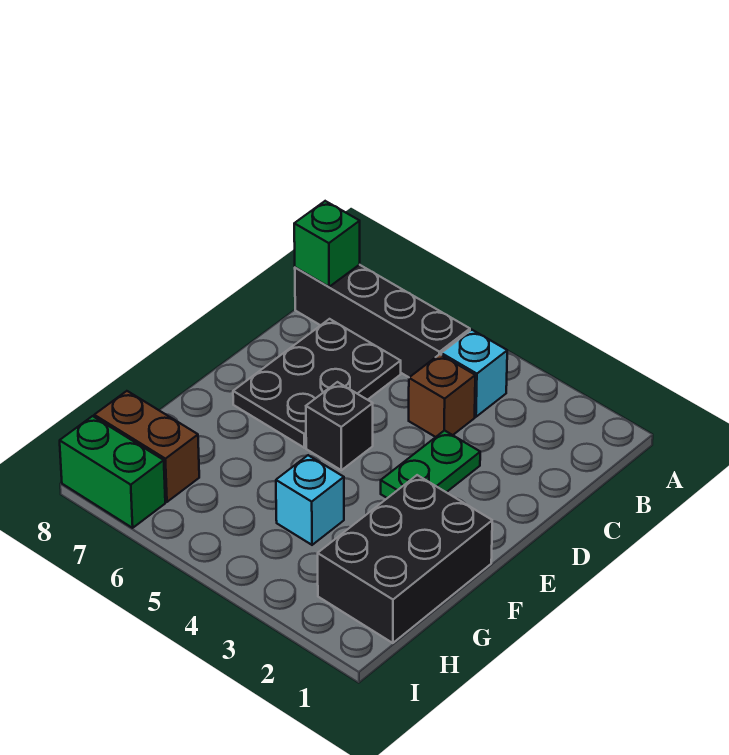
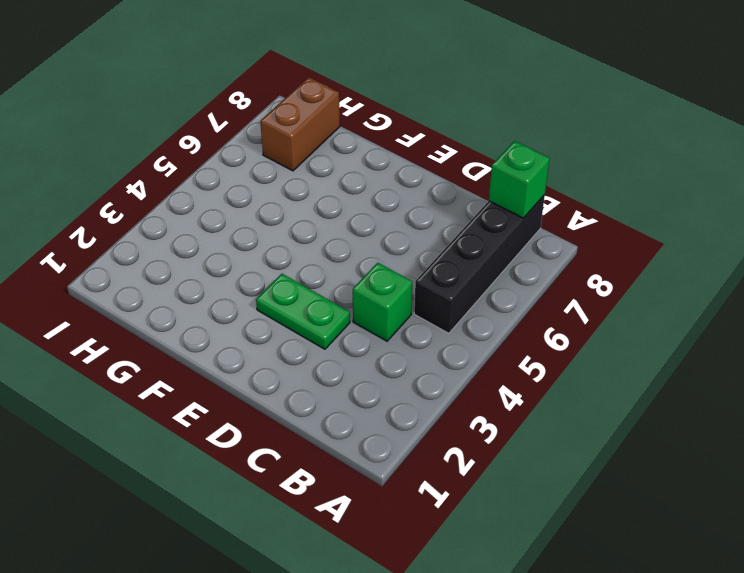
green 1x1 brick [353,263,412,341] -> brown 1x1 brick [409,354,475,437]
none -> cyan 1x1 brick [441,330,507,417]
none -> black 2x3 plate [233,319,401,448]

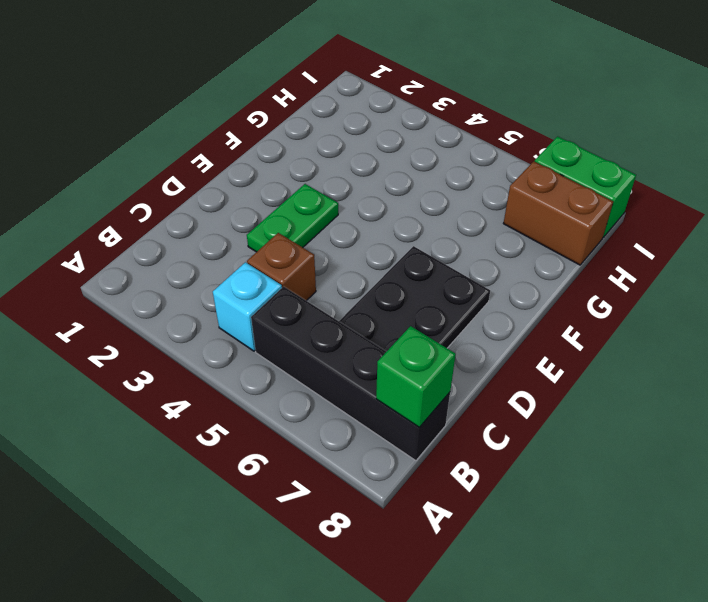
none -> black 1x1 brick [306,382,373,470]
none -> black 2x3 brick [318,475,492,643]

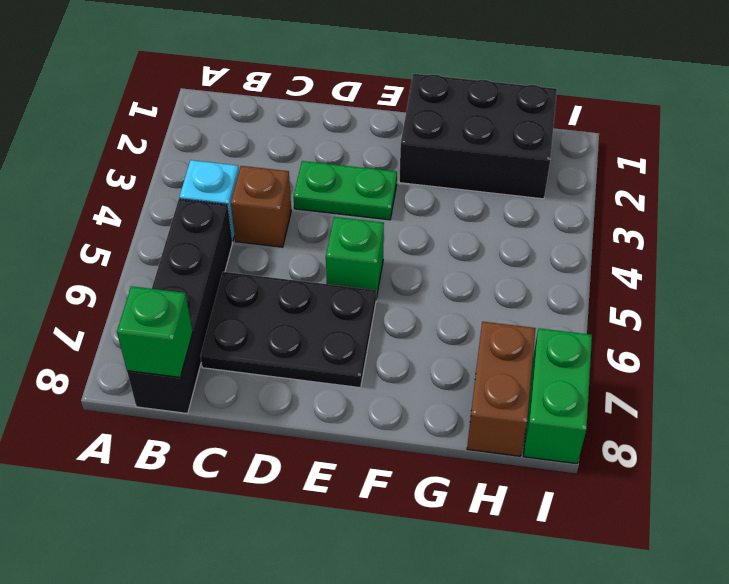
green 1x1 brick [326,217,384,298] -> black 1x1 brick [306,382,373,470]
none -> cyan 1x1 brick [276,455,344,545]

